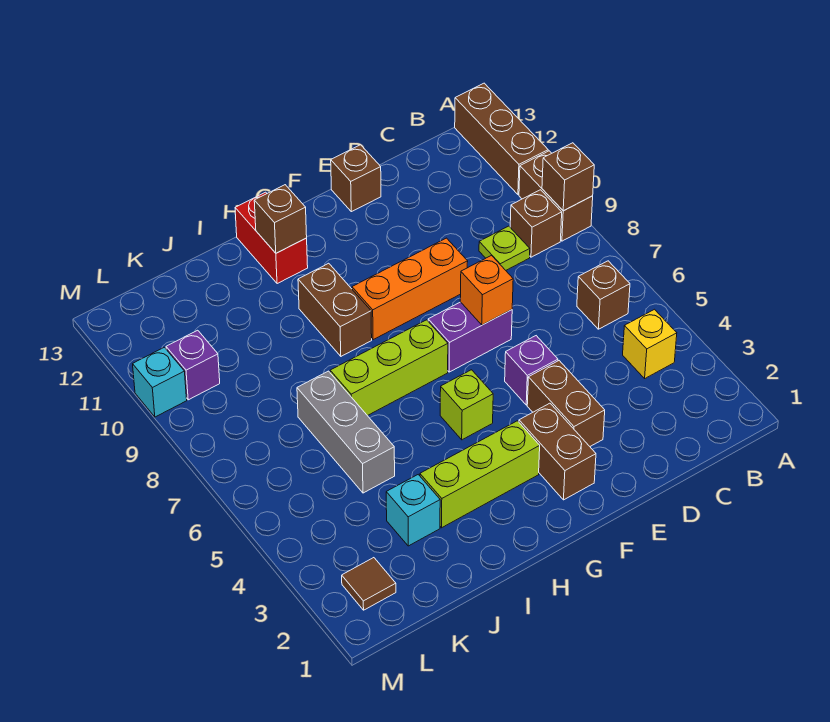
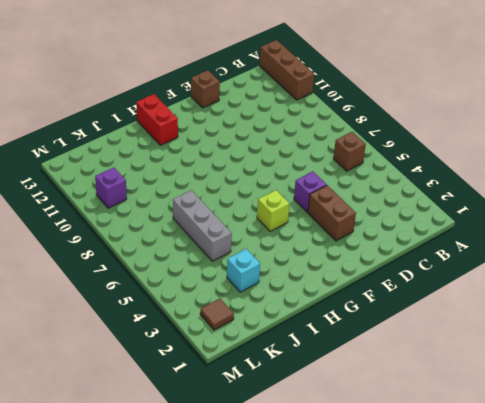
none -> brown 1x2 brick [519,151,593,241]
none -> yellow 1x1 brick [623,309,677,378]
none -> brown 1x1 brick [510,190,562,257]

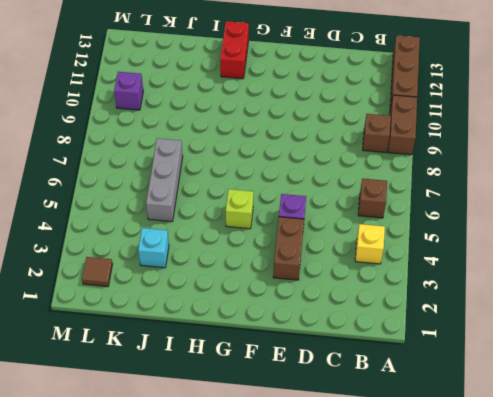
none -> lime 1x1 plate [479,226,530,270]
none -> purple 1x2 brick [428,302,512,372]
none -> orange 1x3 brick [352,238,468,340]

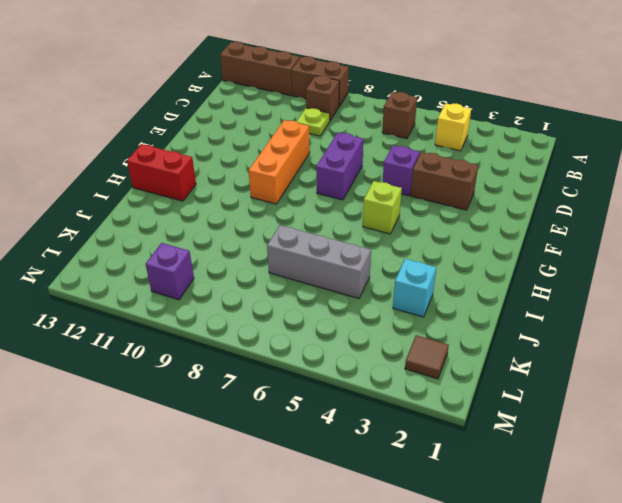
none -> brown 1x1 brick [331,145,381,212]
none -> brown 1x2 brick [519,403,596,500]
none -> lime 1x3 brick [420,421,540,528]

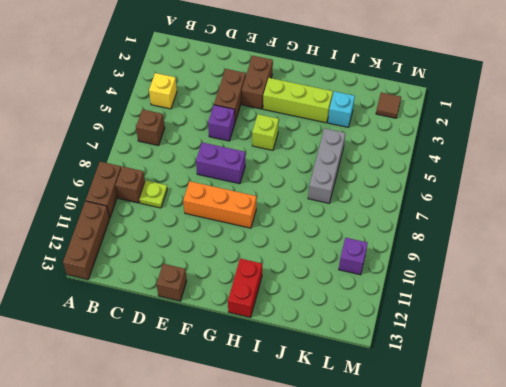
none -> lime 1x3 brick [330,320,448,416]
none -> brown 1x2 brick [298,263,372,356]
none -> cyan 1x1 brick [133,347,187,417]

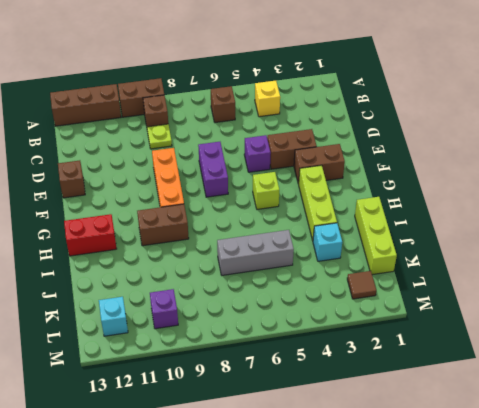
lime 1x3 brick [355,197,397,275] -> lime 1x3 brick moved to [330,320,448,416]
cyan 1x1 brick [99,297,128,336] -> cyan 1x1 brick moved to [133,347,187,417]
none -> brown 1x1 brick [542,143,594,211]
none -> orange 1x1 brick [460,256,513,325]
none -> brown 1x1 brick [254,185,307,253]

